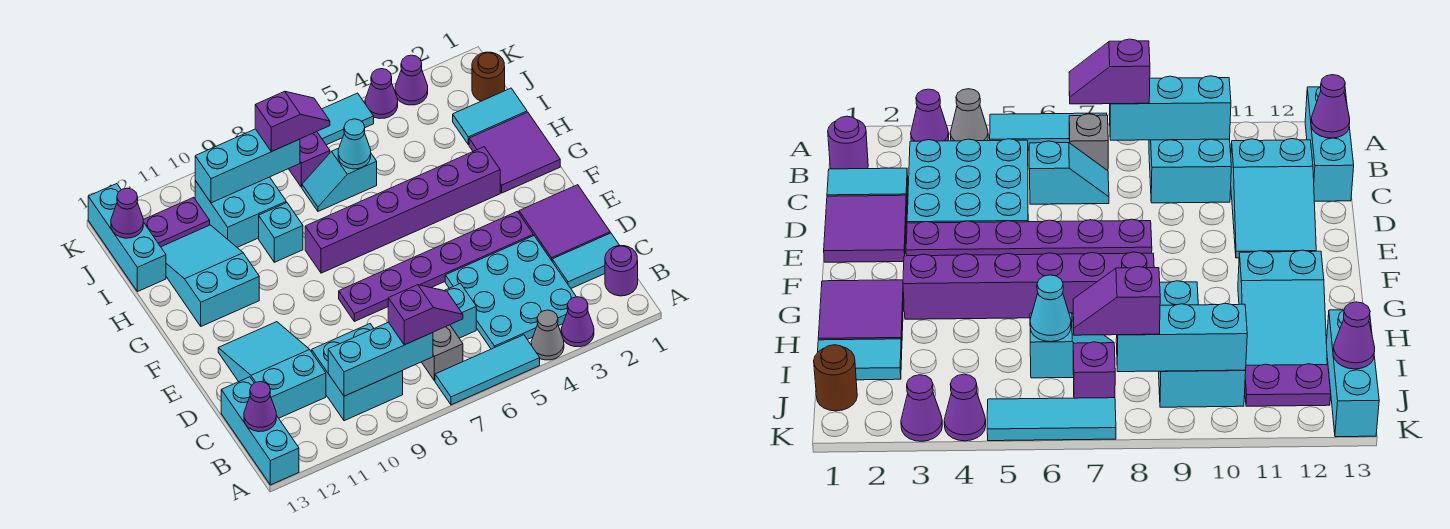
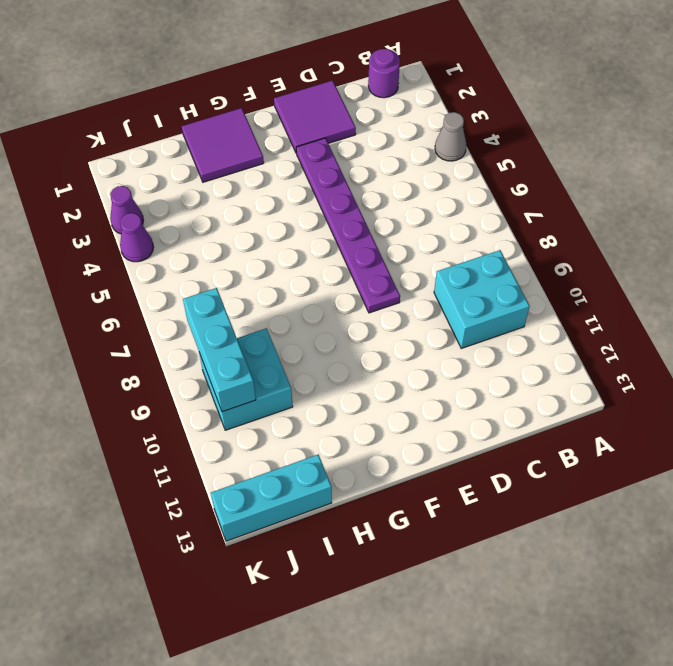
none -> purple 1x1 cone [561,297,594,347]
none -> cyan 1x3 tile [435,335,540,405]
none -> cyan 1x3 brick [221,377,299,485]
none -> cyan 3x3 plate [445,236,576,349]

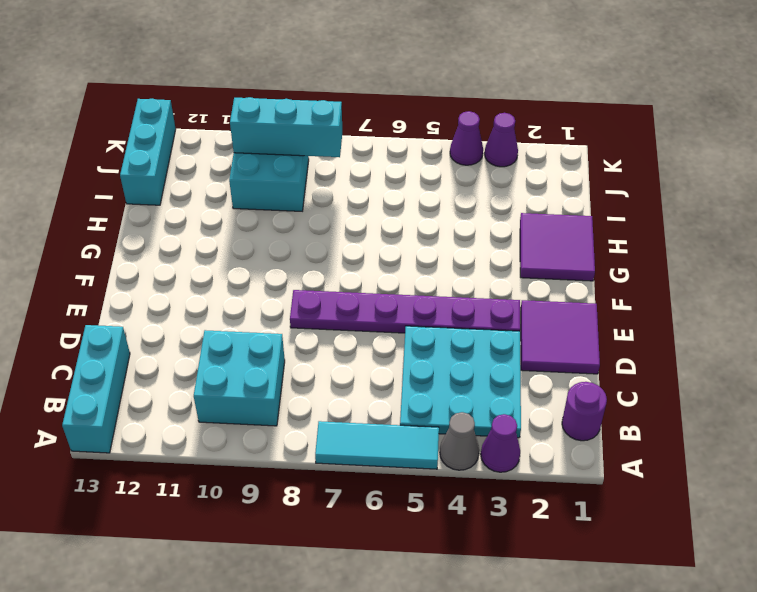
none -> grey 1x1 brick [422,325,463,381]
none -> cyan 1x2 tile [552,233,620,288]
none -> cyan 1x2 slope [444,283,476,338]
none -> cyan 2x3 slope [218,322,326,418]

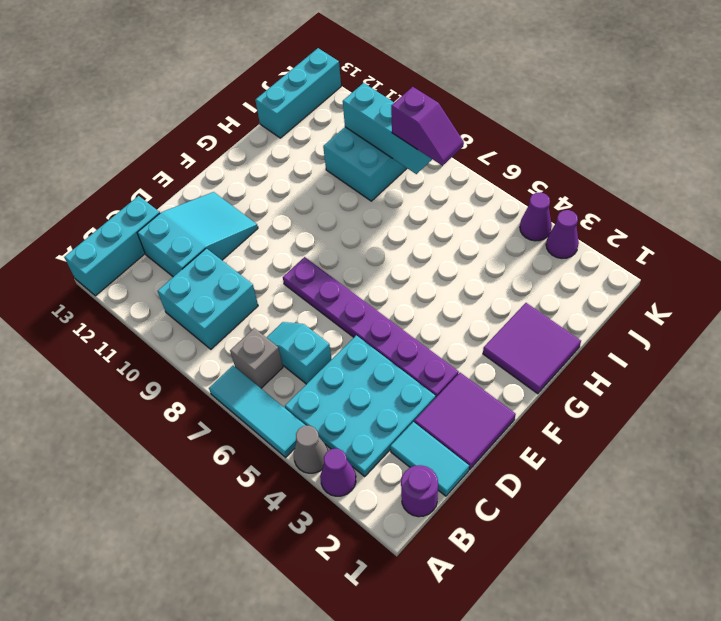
none -> purple 1x6 brick [305,147,500,273]
none -> cyan 2x3 slope [161,225,259,326]
none -> cyan 1x1 brick [259,203,303,262]
none -> cyan 1x2 tile [453,88,527,145]

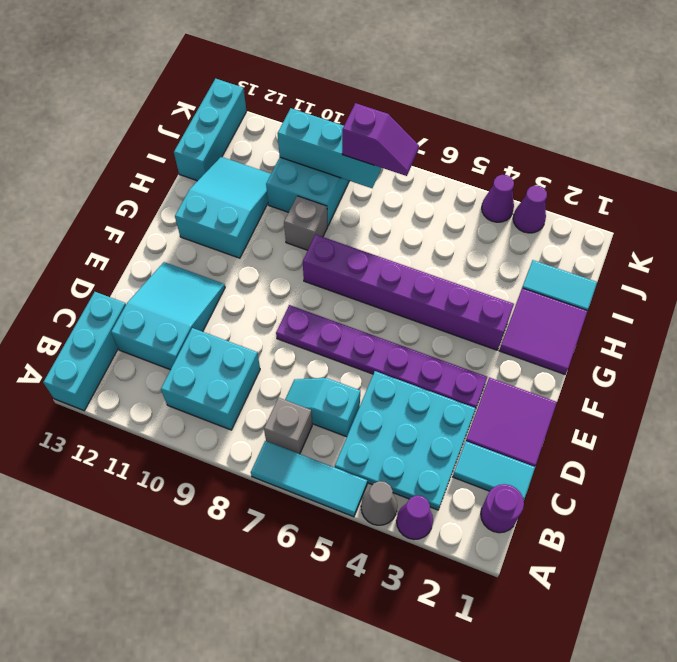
grey 1x1 brick [284,196,327,250] -> cyan 1x1 brick [259,203,303,262]
none -> cyan 1x2 slope [302,148,377,211]
none -> brown 1x1 round brick [472,52,505,101]
none -> purple 1x1 brick [289,132,330,187]
none -> purple 1x2 plate [143,197,210,247]

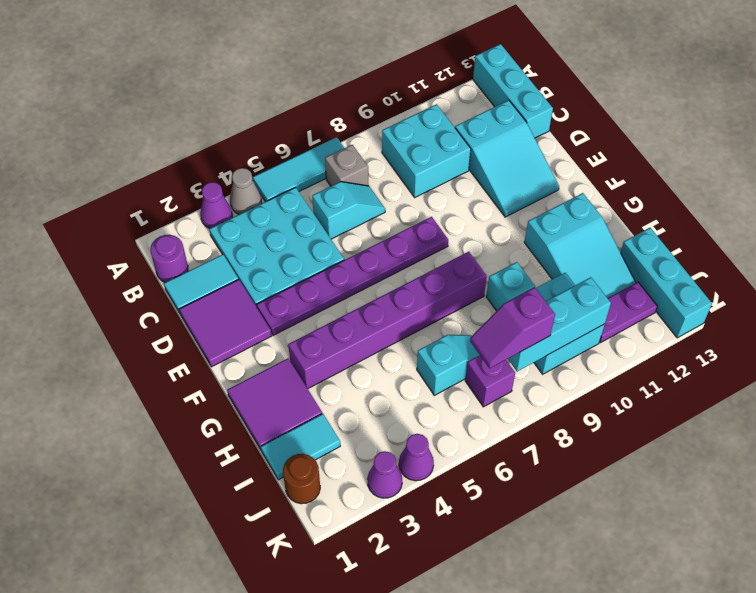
none -> cyan 1x3 tile [317,93,374,145]
none -> cyan 1x3 brick [328,322,433,396]
none -> purple 1x1 cone [244,382,276,432]
none -> cyan 1x1 cone [338,119,371,169]

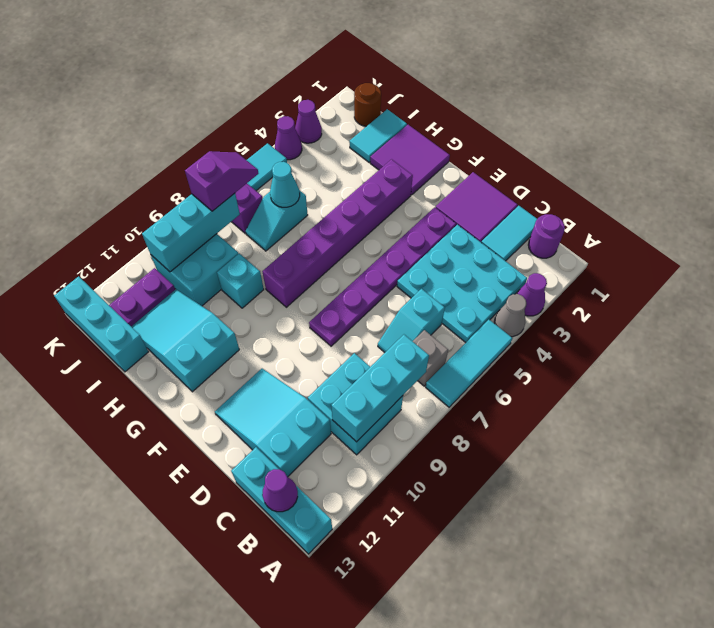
none -> purple 1x1 cone [111,188,143,238]
none -> purple 1x2 slope [388,285,463,345]

